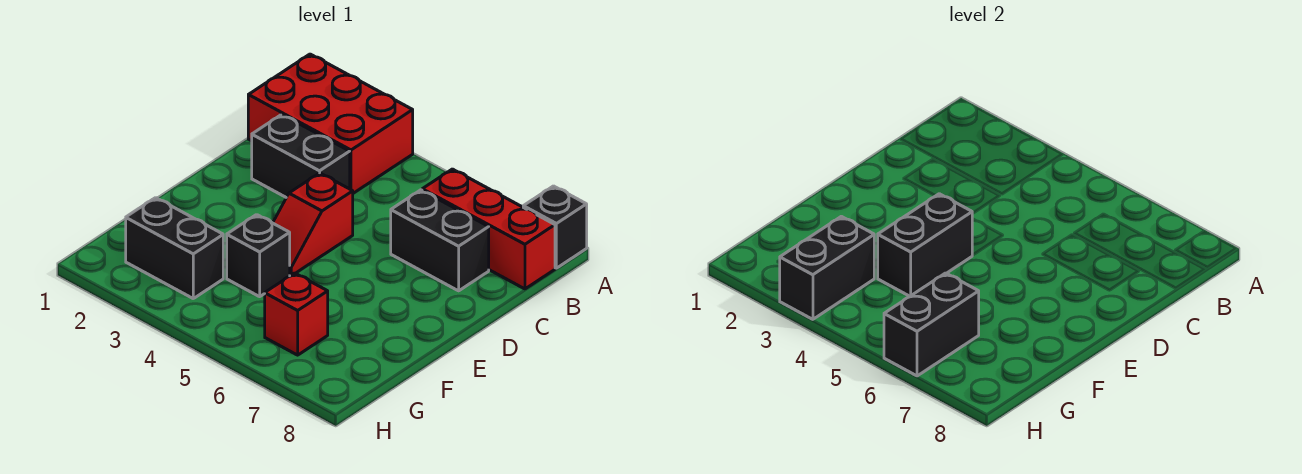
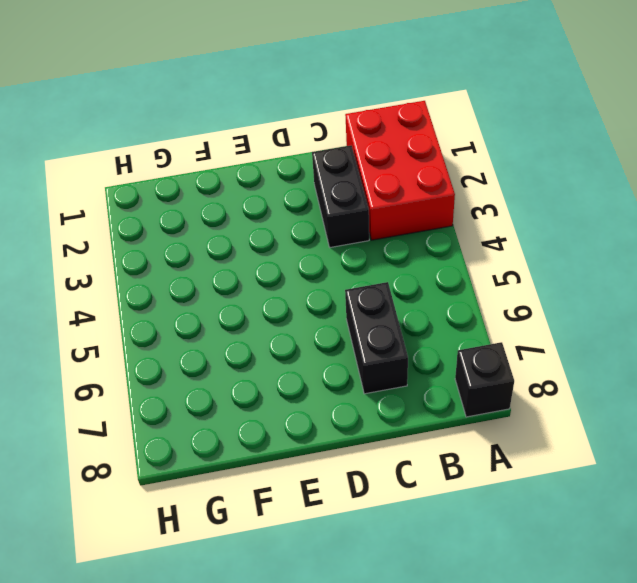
none -> red 1x3 brick [422,169,555,289]
none -> red 1x2 slope [273,173,353,276]
none -> black 1x1 brick [227,215,290,297]

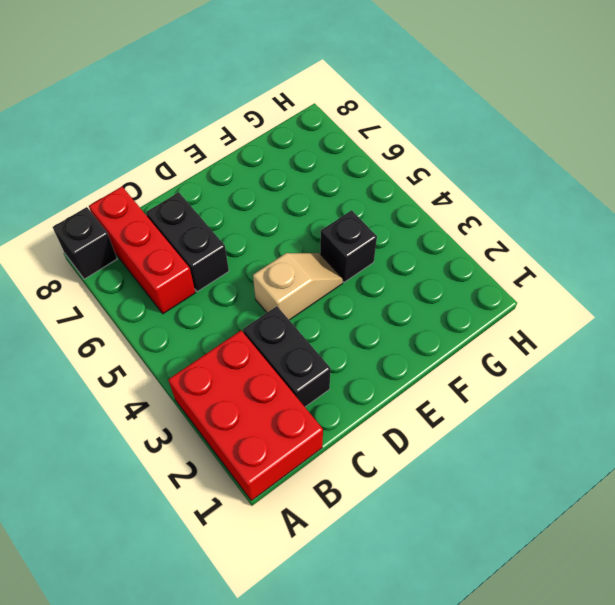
tan 1x2 slope [253,253,343,320] -> red 1x2 slope [273,173,353,276]
none -> black 1x2 brick [126,198,223,298]
none -> red 1x1 brick [265,273,328,355]
none -> black 1x2 brick [878,194,972,296]

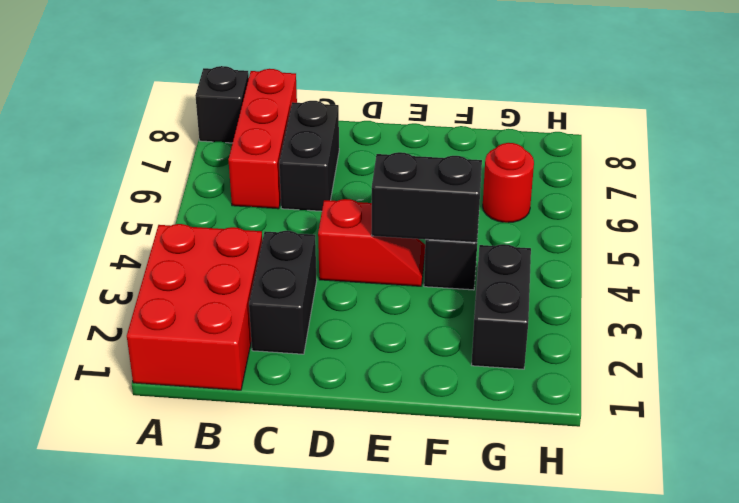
red 1x1 round brick [483,143,534,223] -> red 1x1 brick [265,273,328,355]
none -> black 1x2 brick [780,216,874,319]
none -> black 1x2 brick [884,273,979,376]

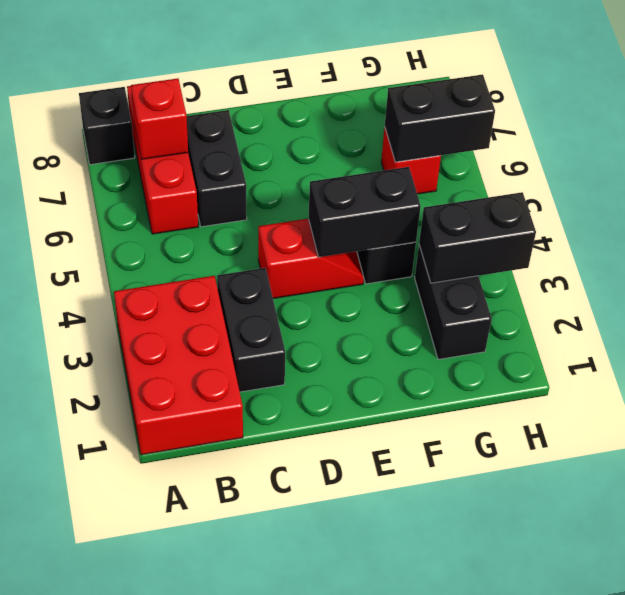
red 1x1 brick [131,78,188,159] -> none

